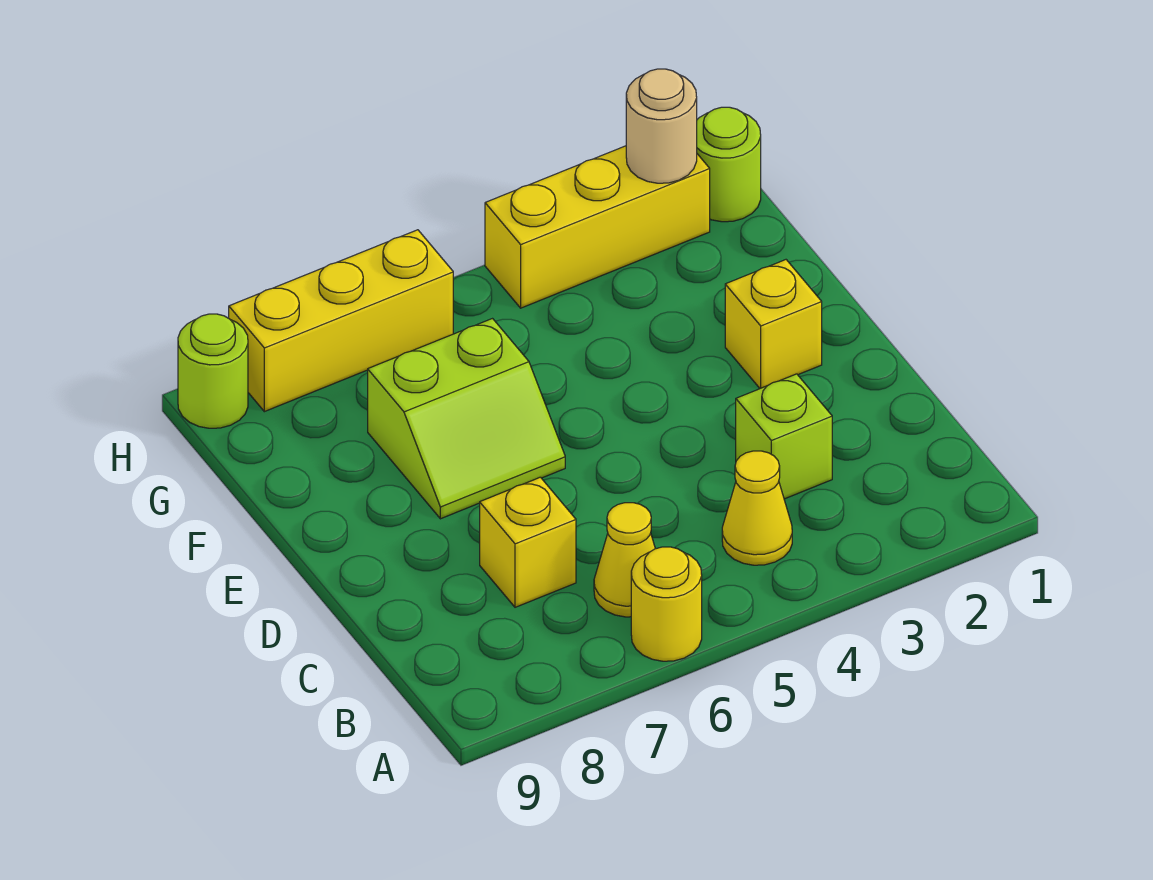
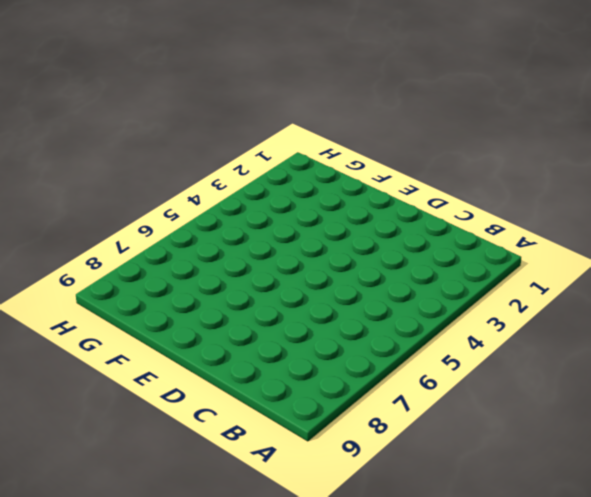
none -> yellow 1x1 round brick [631,547,702,661]
none -> yellow 1x1 cone [722,451,792,565]
none -> yellow 1x1 cone [594,503,655,617]

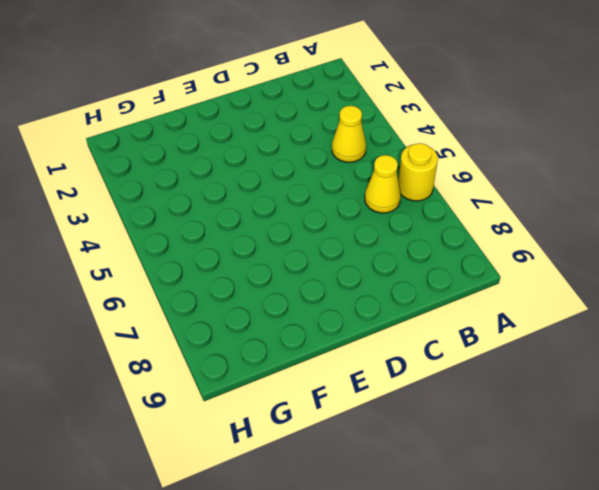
none -> lime 1x1 brick [736,374,832,499]
none -> yellow 1x1 brick [480,477,576,607]
none -> yellow 1x1 brick [725,260,822,388]

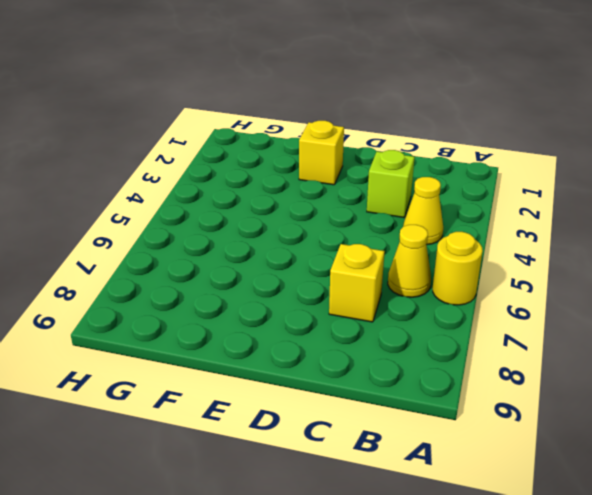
none -> lime 2x2 slope [368,319,565,519]
none -> lime 1x1 round brick [697,107,761,222]
none -> yellow 1x3 brick [485,146,710,308]

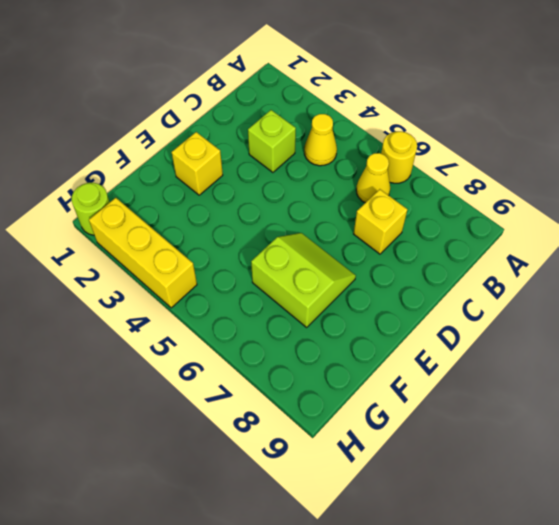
none -> yellow 1x3 brick [229,230,453,412]
none -> lime 1x1 round brick [178,314,248,428]
none -> tan 1x1 round brick [626,69,697,183]

